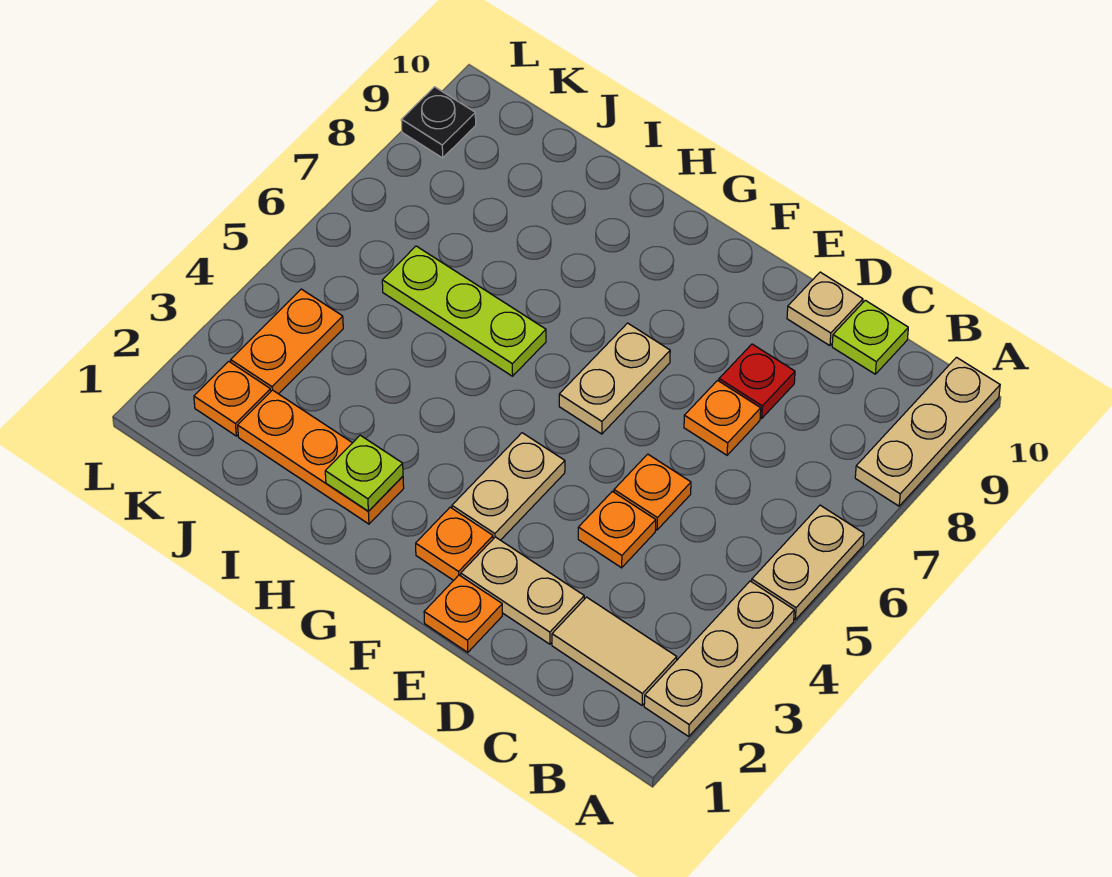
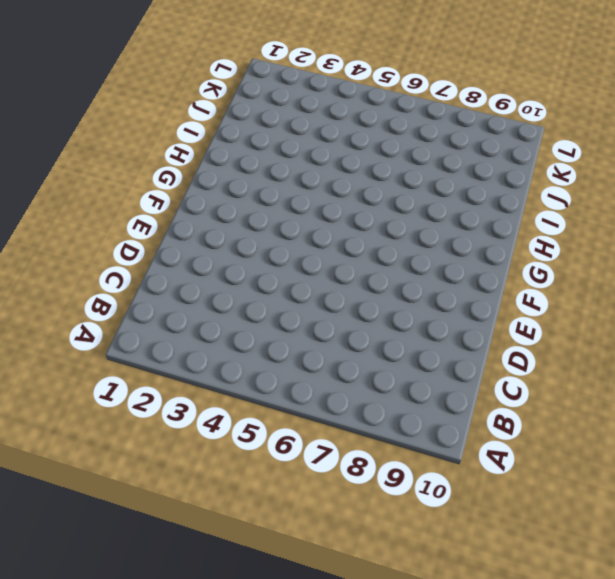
none -> tan 1x3 plate [644,581,794,736]
none -> tan 1x2 plate [752,505,864,620]
none -> tan 1x3 plate [855,357,1000,506]

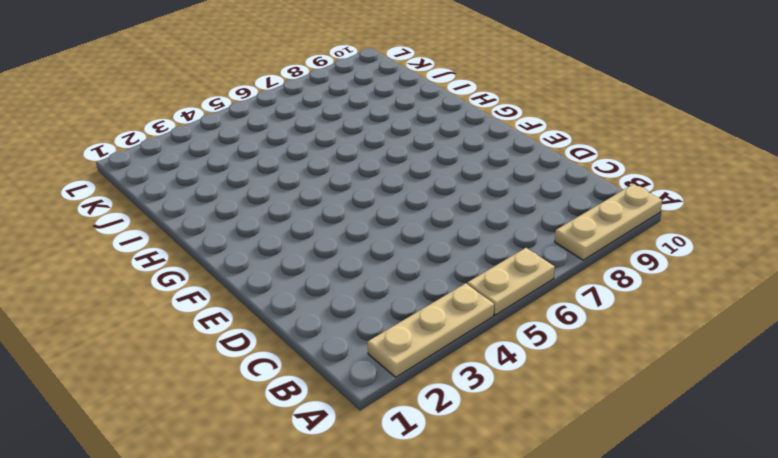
none -> tan 1x2 tile [552,597,677,705]
none -> lime 1x1 plate [832,300,908,374]
none -> tan 1x2 plate [461,537,584,644]

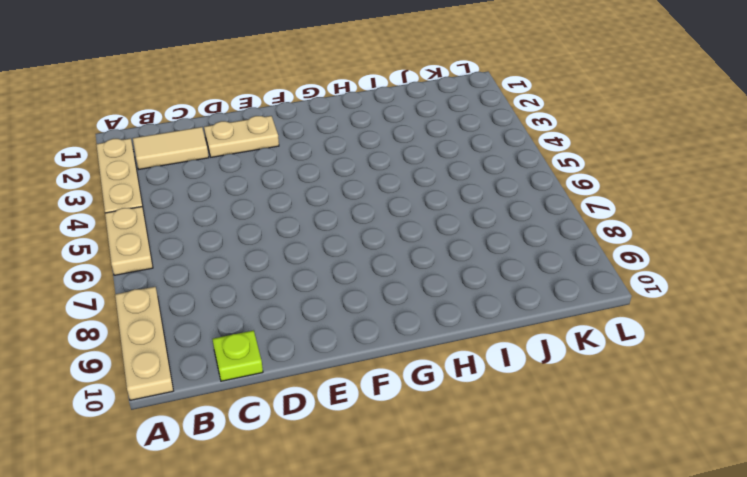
none -> orange 1x1 plate [578,491,656,568]
none -> orange 1x1 plate [614,454,691,530]
none -> orange 1x1 plate [684,381,761,455]

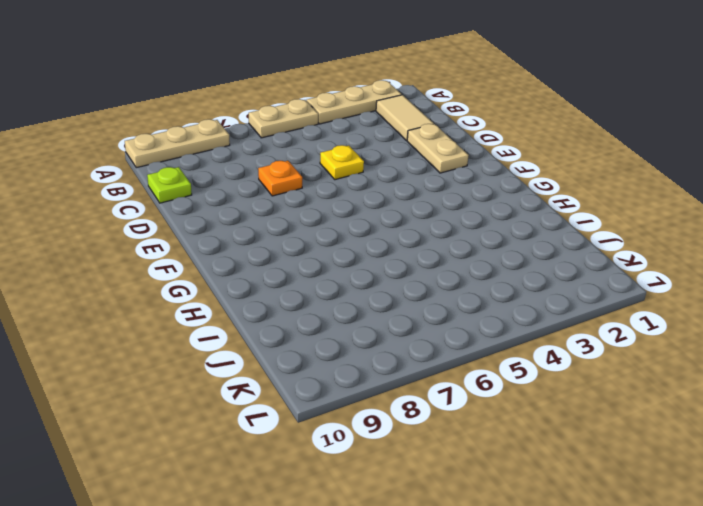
yellow 1x1 plate [320,145,364,180] -> orange 1x1 plate [614,454,691,530]
none -> orange 1x1 plate [578,491,656,568]
none -> red 1x1 plate [719,344,795,418]
none -> tan 1x1 plate [787,272,863,346]

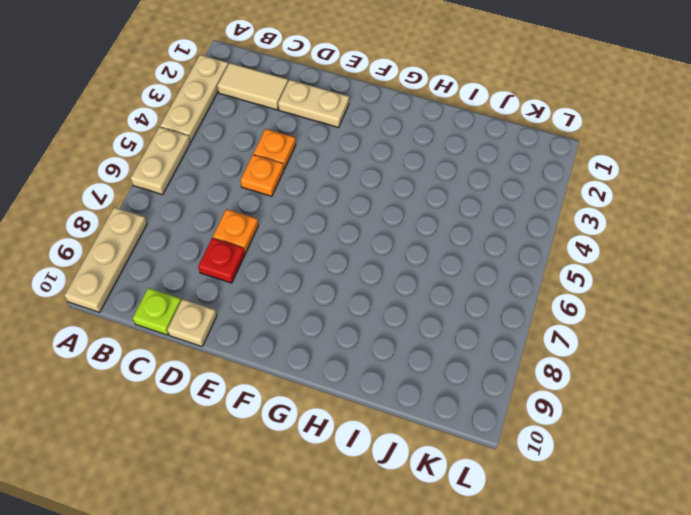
none -> orange 1x1 plate [424,575,502,652]
none -> orange 1x1 plate [416,507,493,580]
none -> tan 1x2 plate [452,433,565,540]

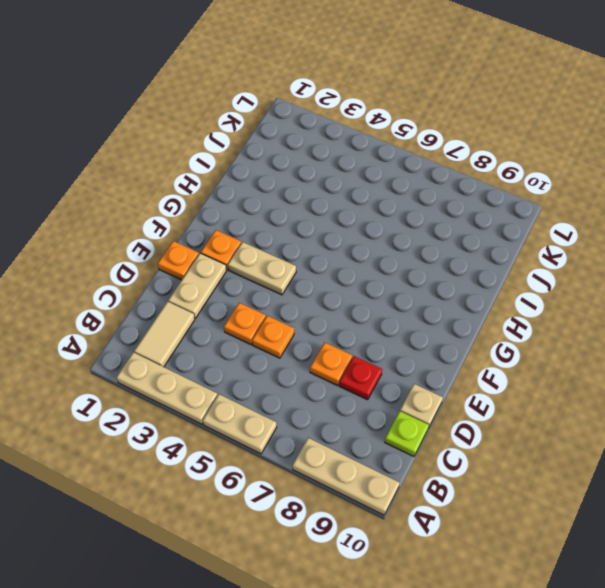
none -> tan 1x2 plate [559,323,670,434]
none -> orange 1x3 plate [238,390,404,524]
none -> lime 1x3 plate [382,246,546,376]

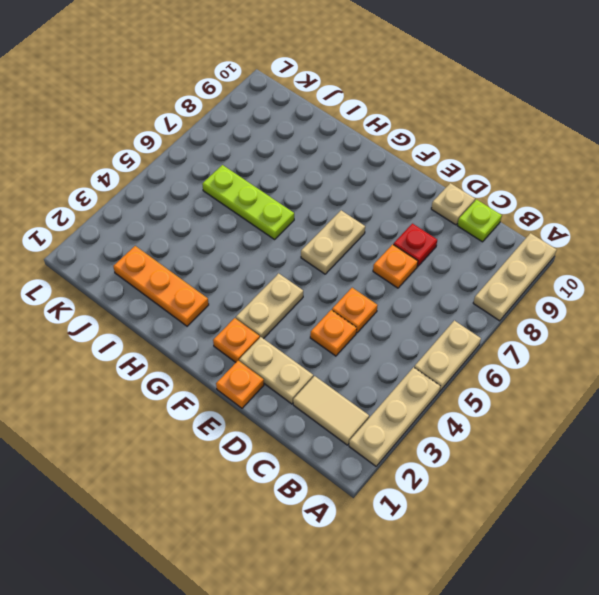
none -> orange 1x1 plate [194,361,271,436]
none -> orange 1x2 plate [231,289,343,394]
none -> black 1x1 plate [401,87,476,158]

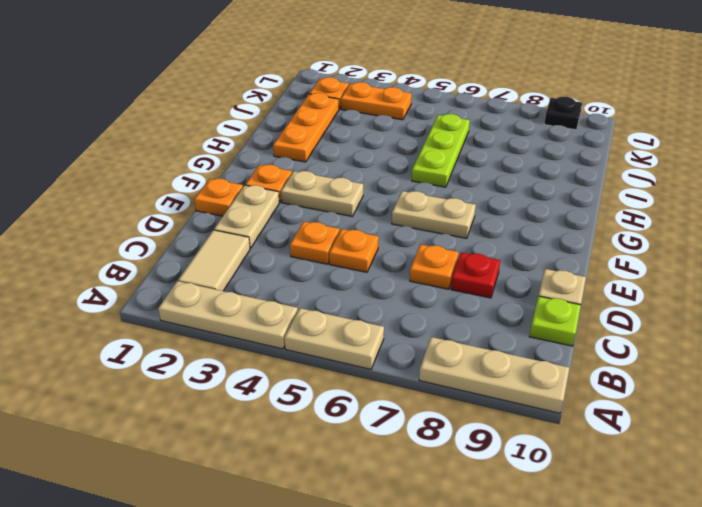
none -> lime 1x1 plate [325,435,403,511]

